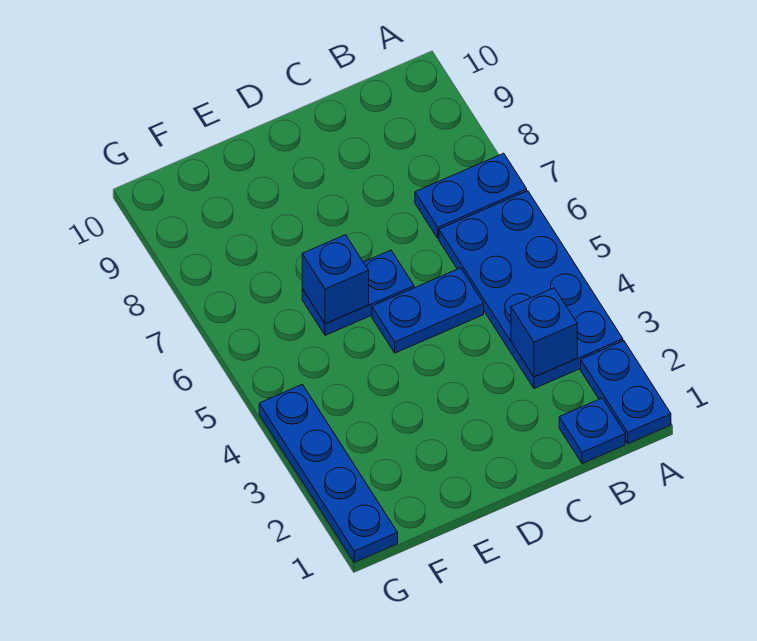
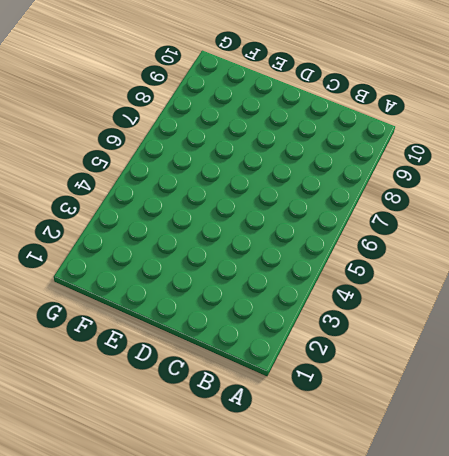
none -> blue 1x2 plate [581,341,671,444]
none -> blue 2x4 plate [439,191,623,389]

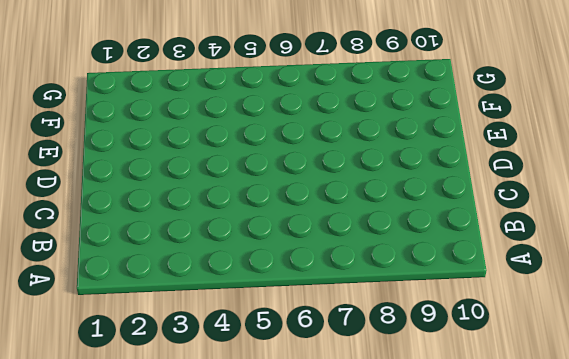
none -> blue 1x2 plate [581,341,671,444]
none -> blue 2x4 plate [439,191,623,389]

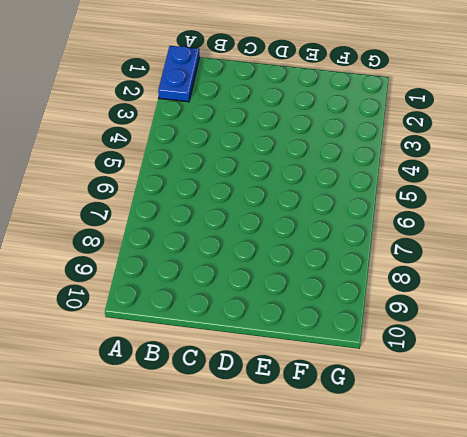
none -> blue 2x4 plate [439,191,623,389]
none -> blue 1x2 plate [415,153,527,239]

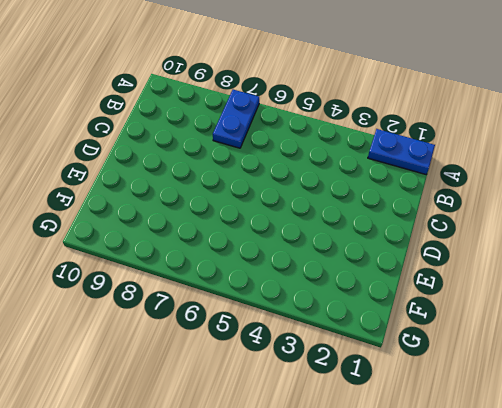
none -> blue 2x4 plate [439,191,623,389]
none -> blue 1x1 plate [559,398,625,464]

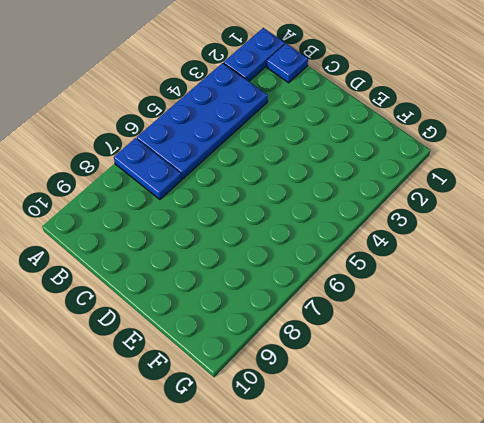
none -> blue 1x2 plate [372,268,484,353]
none -> blue 1x2 plate [302,250,414,335]

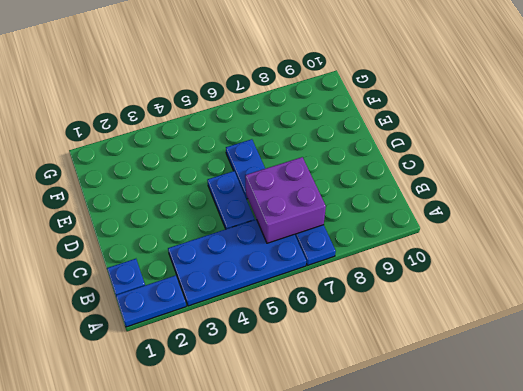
purple 2x2 brick [245,157,326,243] -> none
none -> blue 1x4 plate [259,384,398,562]
none -> blue 1x1 brick [511,288,577,377]

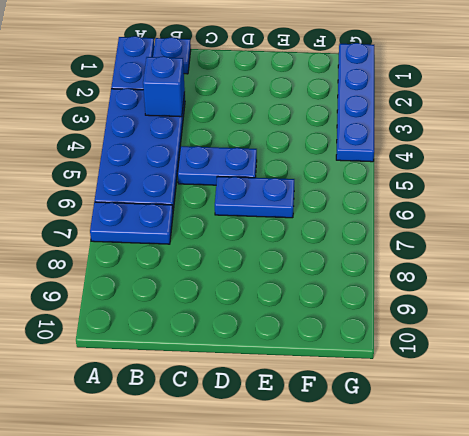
none -> blue 1x1 brick [302,235,369,324]

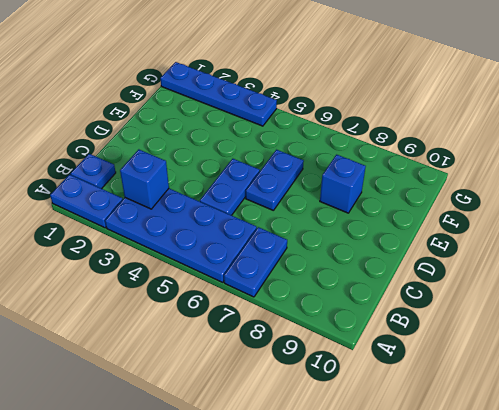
blue 1x1 brick [320,155,366,213] -> blue 1x1 brick moved to [302,235,369,324]

